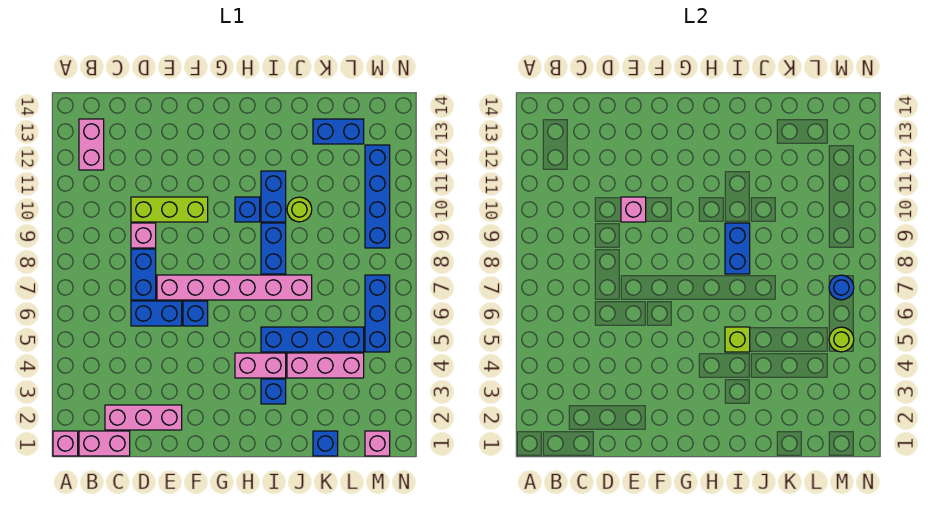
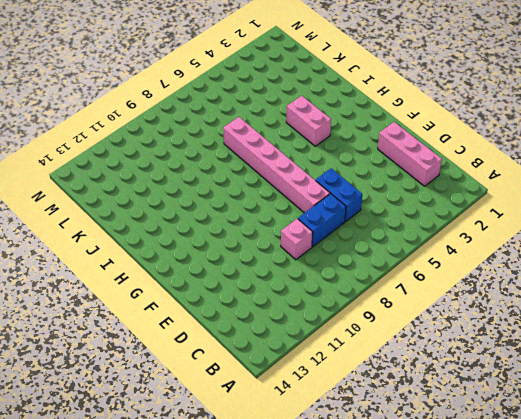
none -> pink 1x1 brick [53,431,78,456]
none -> pink 1x2 brick [79,431,130,456]
none -> pink 1x2 brick [79,119,104,170]

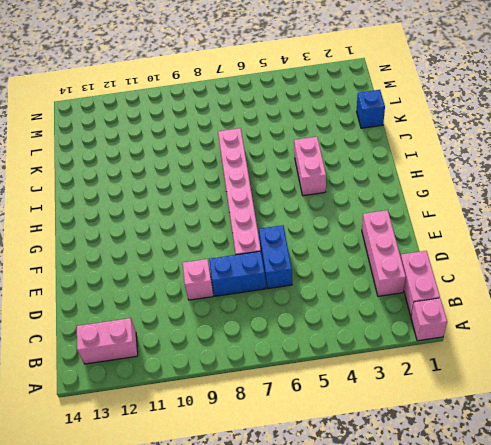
none -> lime 1x3 brick [131,197,208,222]
none -> blue 1x1 brick [183,301,208,326]
none -> blue 1x1 brick [235,197,260,222]

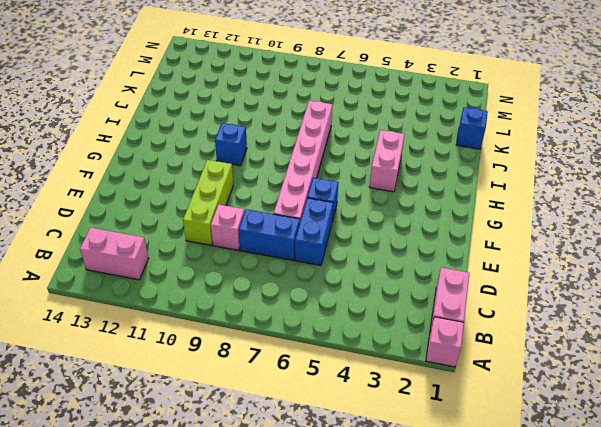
none -> pink 1x3 brick [105,405,182,430]
none -> blue 1x1 brick [261,379,286,404]
none -> blue 1x4 brick [261,327,364,352]

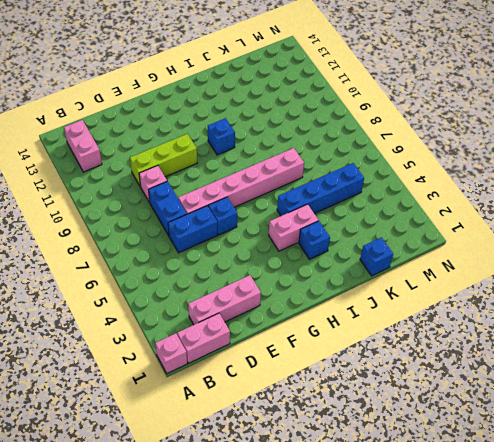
none -> blue 1x2 brick [261,223,286,274]
none -> blue 1x2 brick [261,171,286,222]
none -> pink 1x3 brick [287,353,364,378]

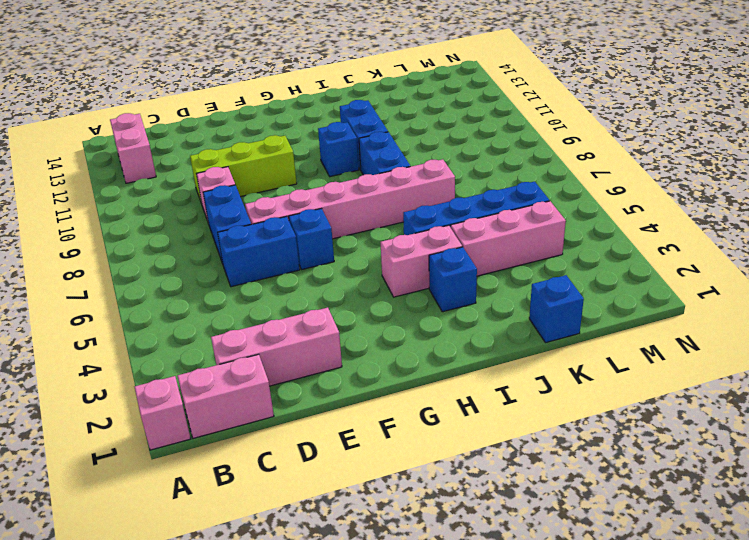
none -> lime 1x1 round brick [287,197,312,222]
none -> blue 1x2 brick [313,119,364,144]
none -> pink 1x1 brick [365,431,390,456]

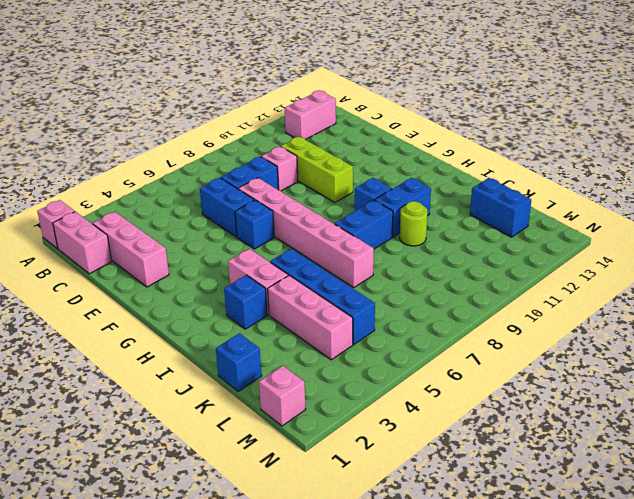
none -> blue 1x3 brick [365,275,390,352]
none -> blue 1x4 brick [365,145,390,248]
none -> pink 1x1 brick [621,197,646,222]

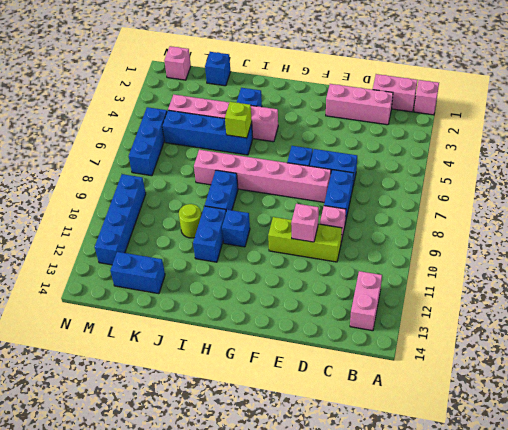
none -> blue 1x2 brick [725,223,750,274]
none -> lime 1x1 round brick [829,327,854,352]
none -> blue 1x1 round brick [829,275,854,300]

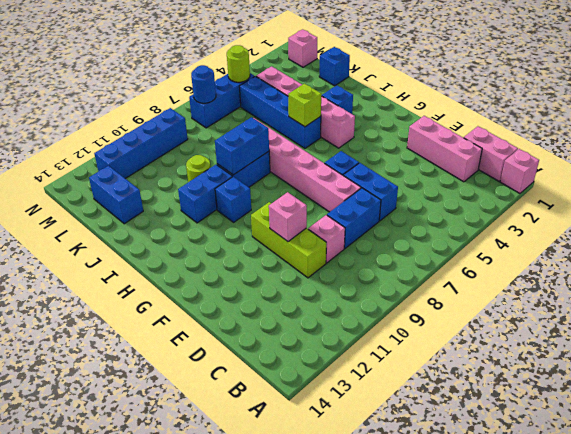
none -> pink 1x2 brick [79,119,104,170]

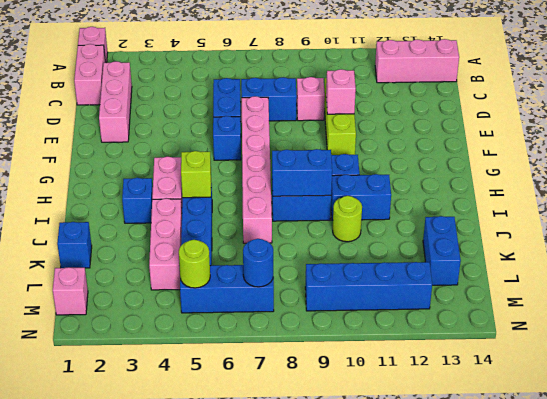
pink 1x3 brick [375,39,459,83] -> pink 1x2 brick [79,119,104,170]

